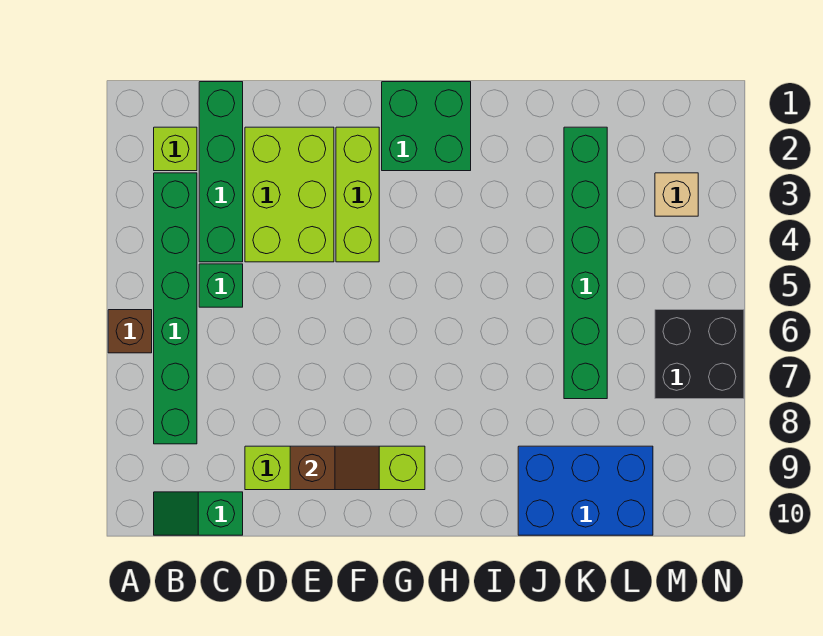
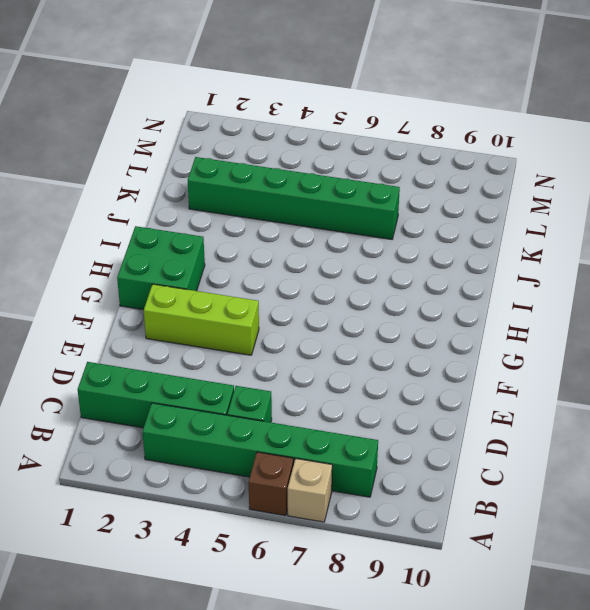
tan 1x1 brick [288,459,332,522] -> tan 1x1 brick moved to [655,173,698,216]
none -> lime 1x1 brick [154,127,197,171]
none -> green 1x2 slope [154,492,243,535]
none -> lime 2x3 brick [245,127,334,262]

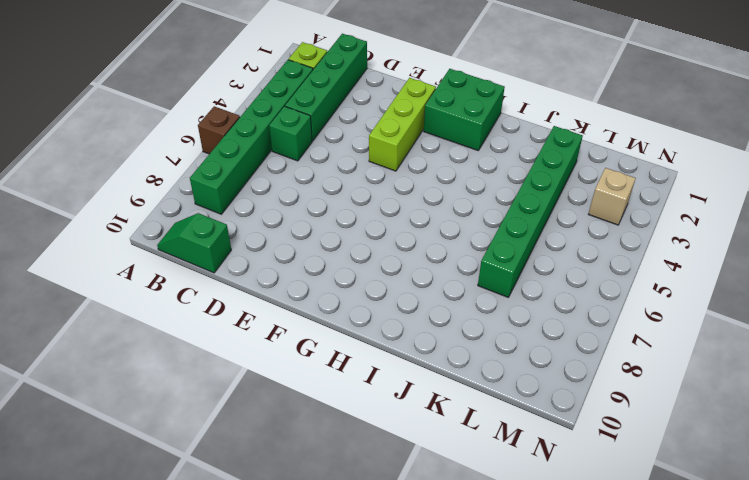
none -> lime 2x3 brick [245,127,334,262]
none -> lime 1x4 brick [245,446,425,490]
none -> blue 2x3 brick [518,446,653,535]

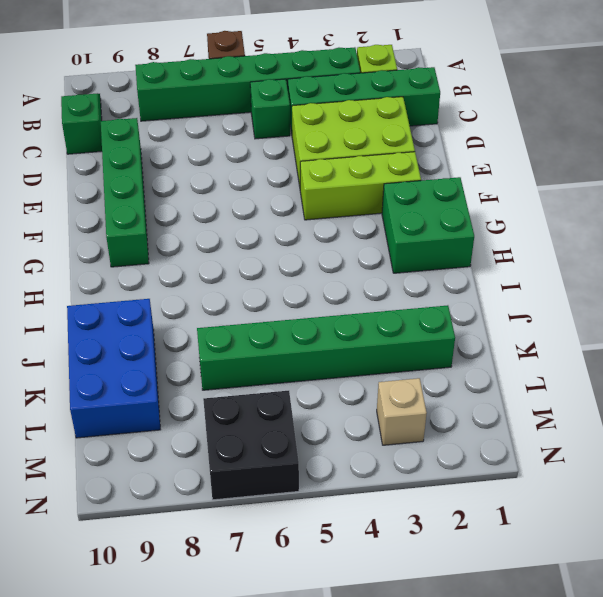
green 1x4 brick [101,118,149,267] -> lime 1x4 brick [245,446,425,490]
none -> brown 1x2 slope [290,446,379,490]

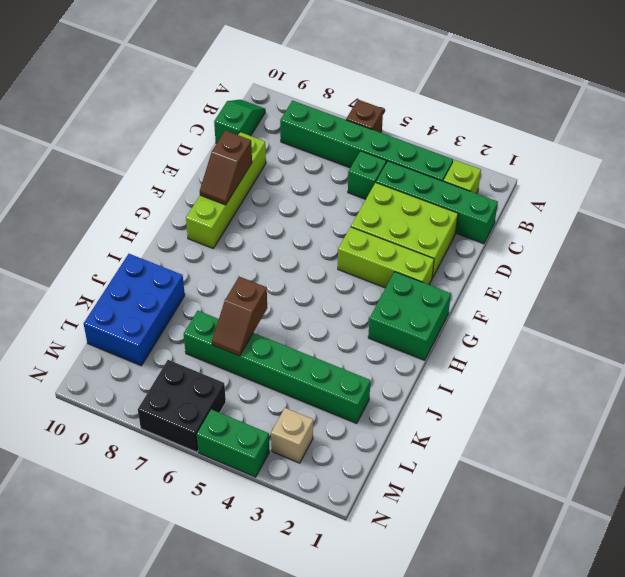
brown 1x2 slope [212,277,267,356] -> none
green 1x2 brick [196,409,270,477] -> none

